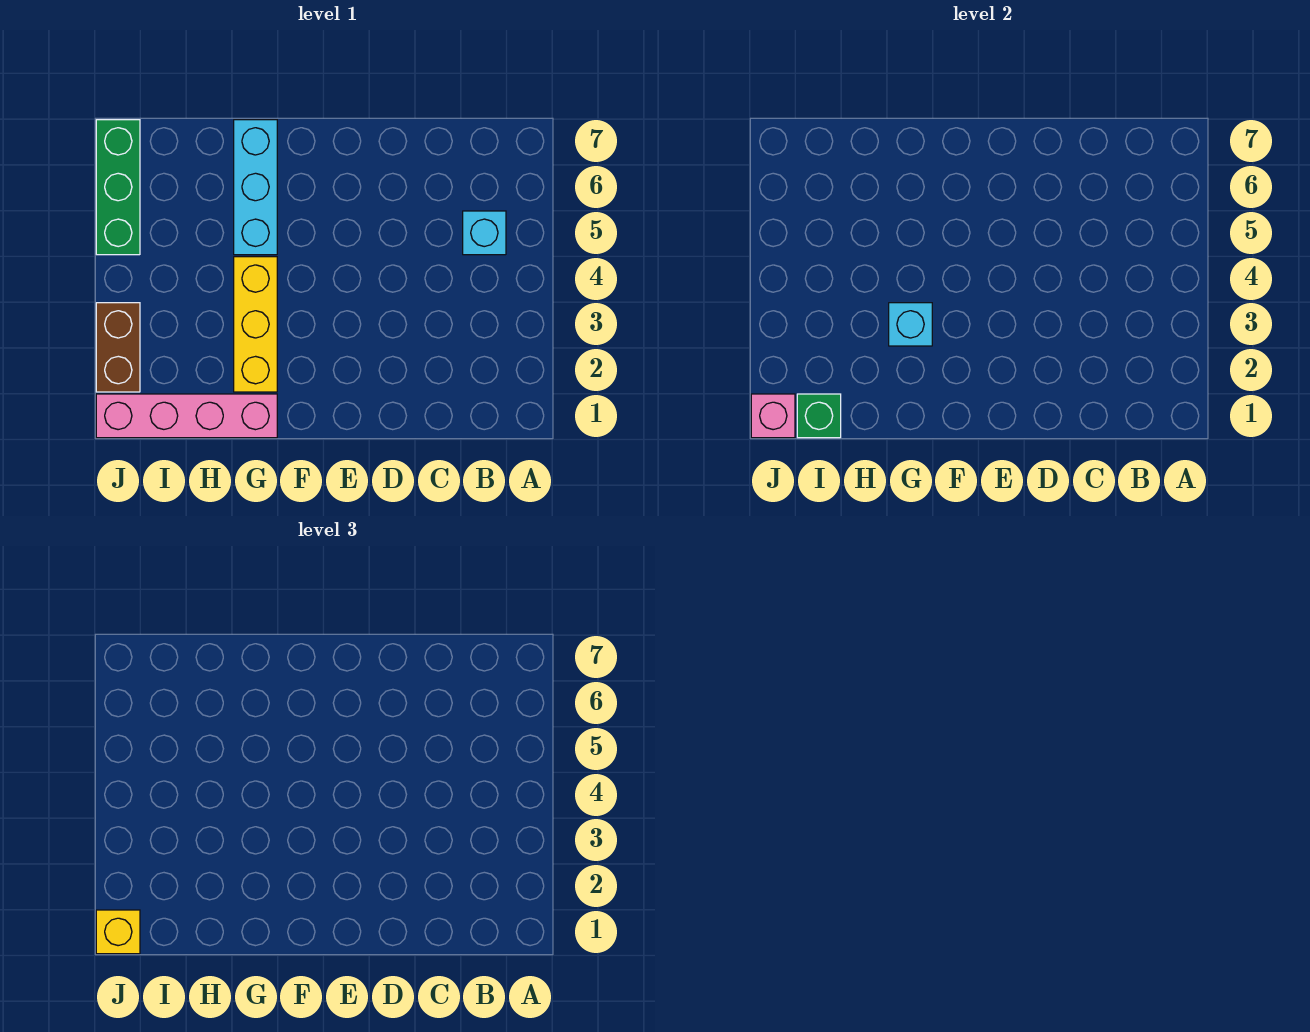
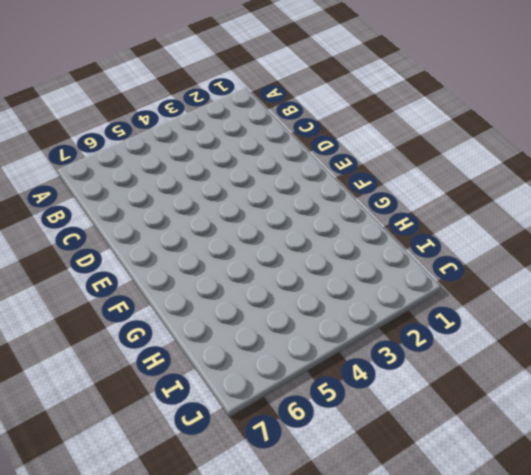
none -> cyan 1x1 brick [463,211,506,255]
none -> pink 1x4 brick [96,394,277,438]

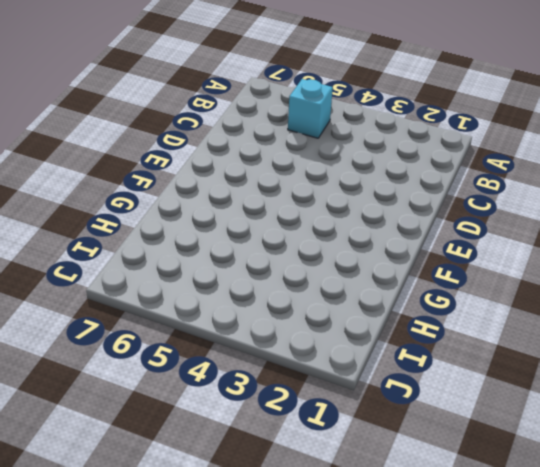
none -> pink 1x4 brick [96,394,277,438]
none -> yellow 1x3 brick [234,257,277,392]

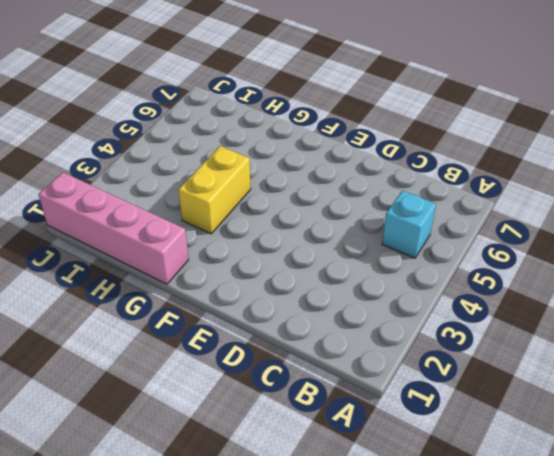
yellow 1x2 brick [178,146,251,234] -> yellow 1x3 brick [234,257,277,392]
none -> cyan 1x3 brick [234,120,277,255]
none -> brown 1x2 brick [96,303,140,392]

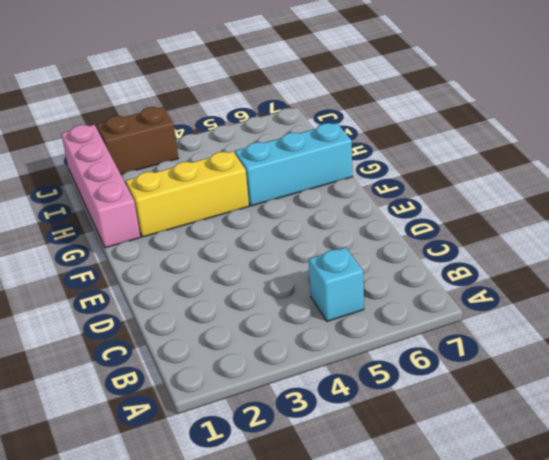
none -> green 1x3 brick [96,120,140,255]
none -> cyan 1x1 brick [889,303,932,346]

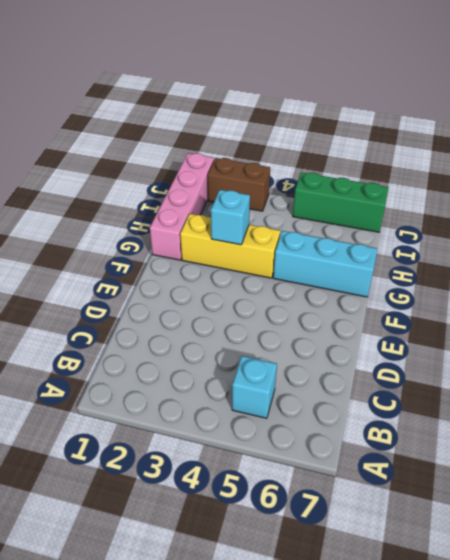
none -> green 1x1 brick [797,394,841,438]
none -> pink 1x1 brick [751,394,795,438]

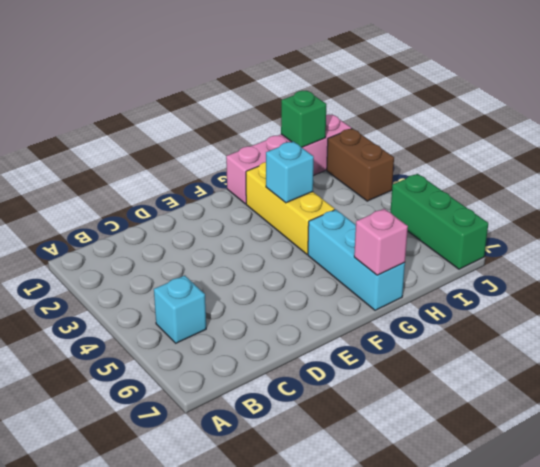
pink 1x1 brick [354,209,408,275] -> pink 1x1 brick moved to [751,394,795,438]
none -> yellow 1x1 brick [96,910,140,954]

